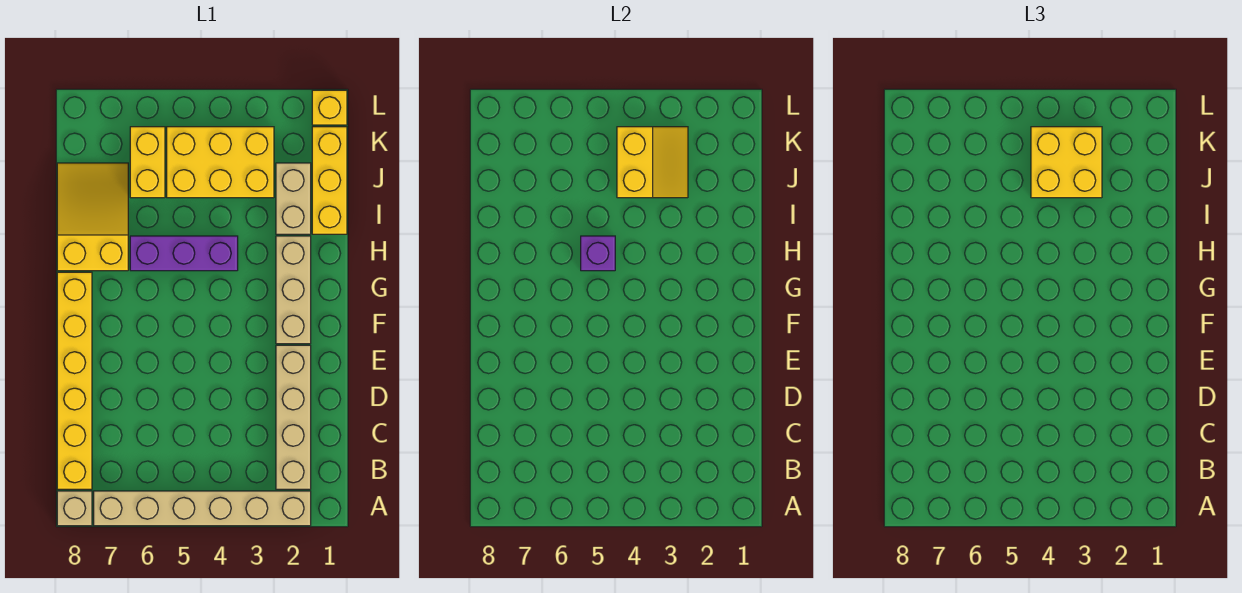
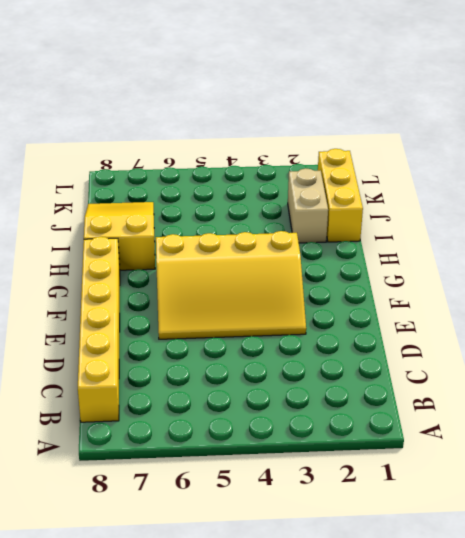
yellow 3x4 slope [156,231,306,339] -> none
none -> tan 1x6 brick [94,491,311,526]
none -> tan 1x1 brick [57,491,92,526]
none -> tan 1x4 brick [276,345,311,489]

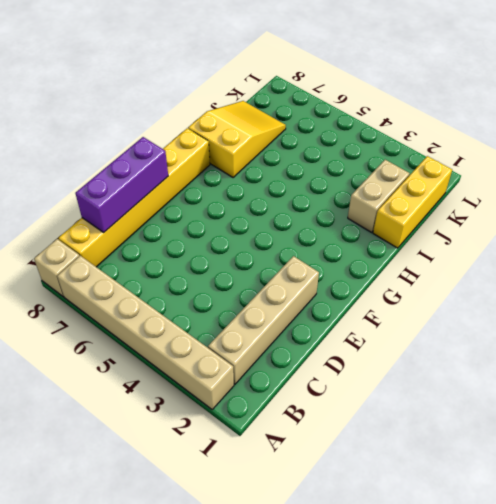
purple 1x3 brick [75,137,168,232] -> purple 1x3 brick turned to [130,236,238,271]
none -> tan 1x3 brick [276,236,311,344]
none -> yellow 2x3 brick [167,127,274,198]
none -> yellow 1x2 brick [130,127,165,198]

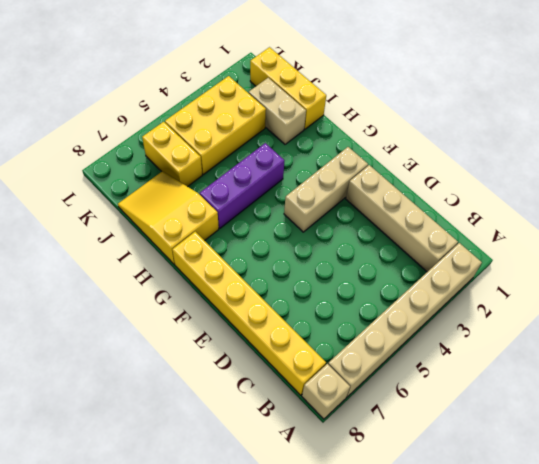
tan 1x3 brick [284,147,368,232] -> tan 1x3 brick turned to [276,236,311,344]
none -> yellow 1x1 brick [312,90,347,125]
none -> purple 1x1 brick [581,236,615,271]
none -> yellow 2x2 slope [617,127,688,198]

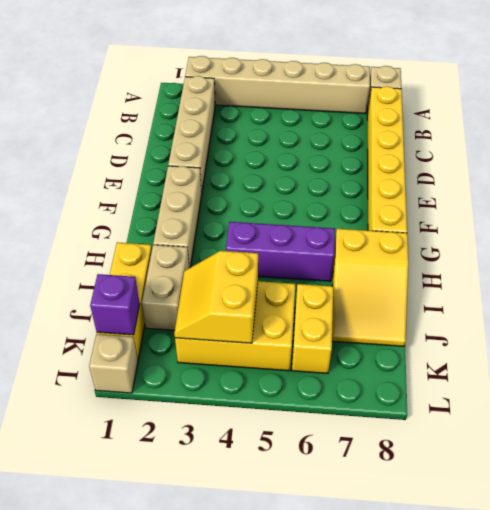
purple 1x1 brick [90,274,140,335] -> purple 1x1 brick moved to [581,236,615,271]
tan 1x1 brick [89,334,138,393] -> yellow 1x1 brick [312,90,347,125]
none -> yellow 2x2 brick [1031,127,1102,198]

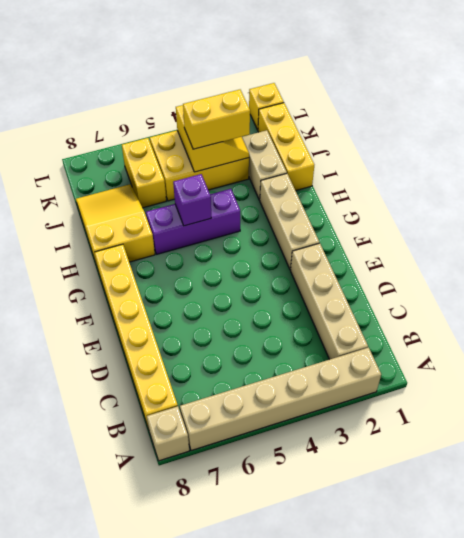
yellow 1x2 brick [183,90,250,149] -> yellow 2x2 brick [1031,127,1102,198]

